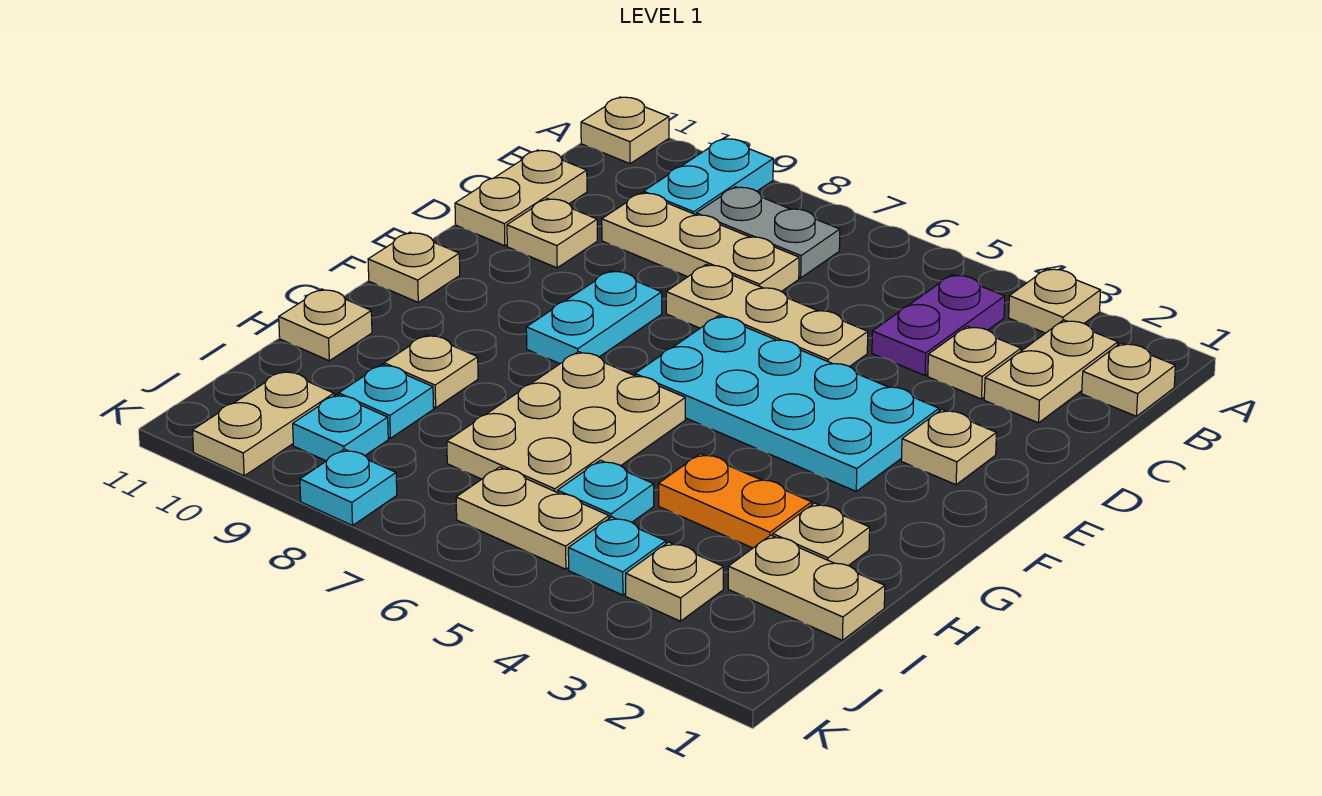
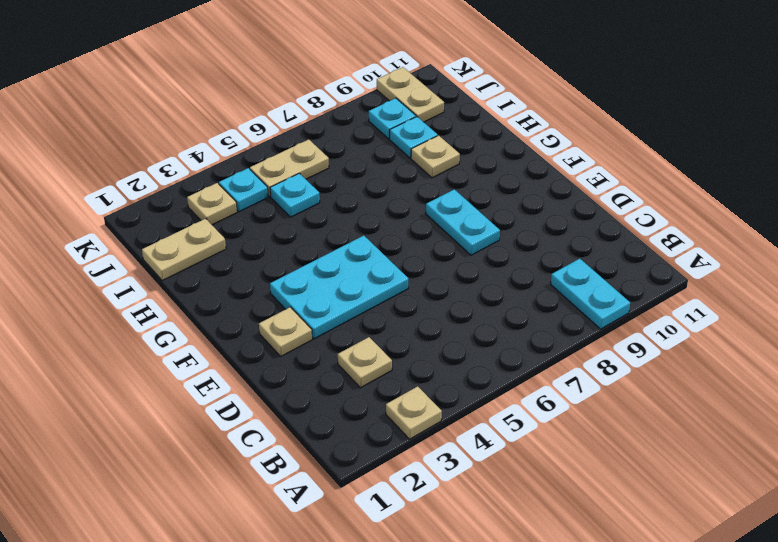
cyan 2x3 plate [270,236,408,339] -> cyan 2x4 plate [635,316,939,491]
none -> tan 1x1 plate [581,97,669,164]
none -> tan 1x1 plate [1082,343,1175,416]
none -> tan 1x2 plate [984,320,1118,423]
none -> purple 1x2 plate [872,275,1005,375]

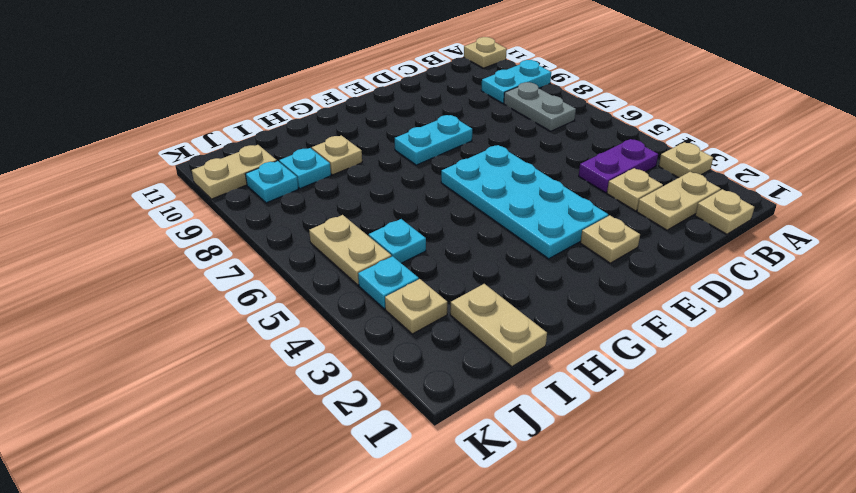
none -> tan 1x3 plate [602,193,799,291]
none -> tan 1x2 plate [455,150,587,246]
none -> tan 1x3 plate [666,264,868,367]
none -> tan 1x1 plate [507,199,597,268]

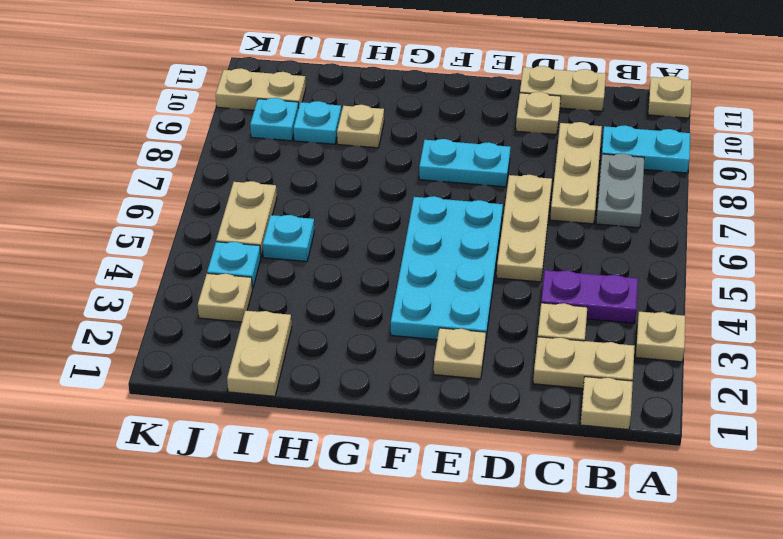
none -> tan 1x1 plate [368,232,460,302]
none -> tan 2x3 plate [447,352,685,493]
none -> tan 1x1 plate [773,503,870,566]
none -> orange 1x2 plate [659,454,812,548]

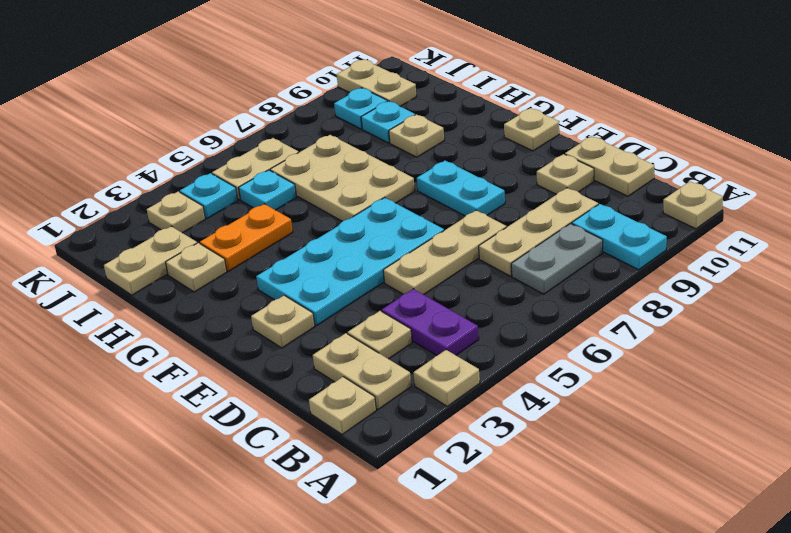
none -> tan 1x1 plate [279,289,372,361]
none -> cyan 1x1 plate [300,449,397,526]

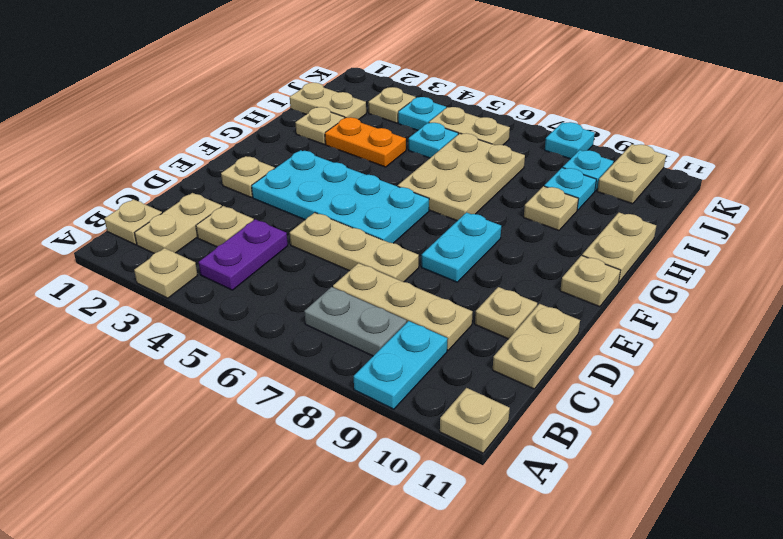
tan 1x2 plate [582,213,656,282] -> tan 1x1 plate [279,289,372,361]

